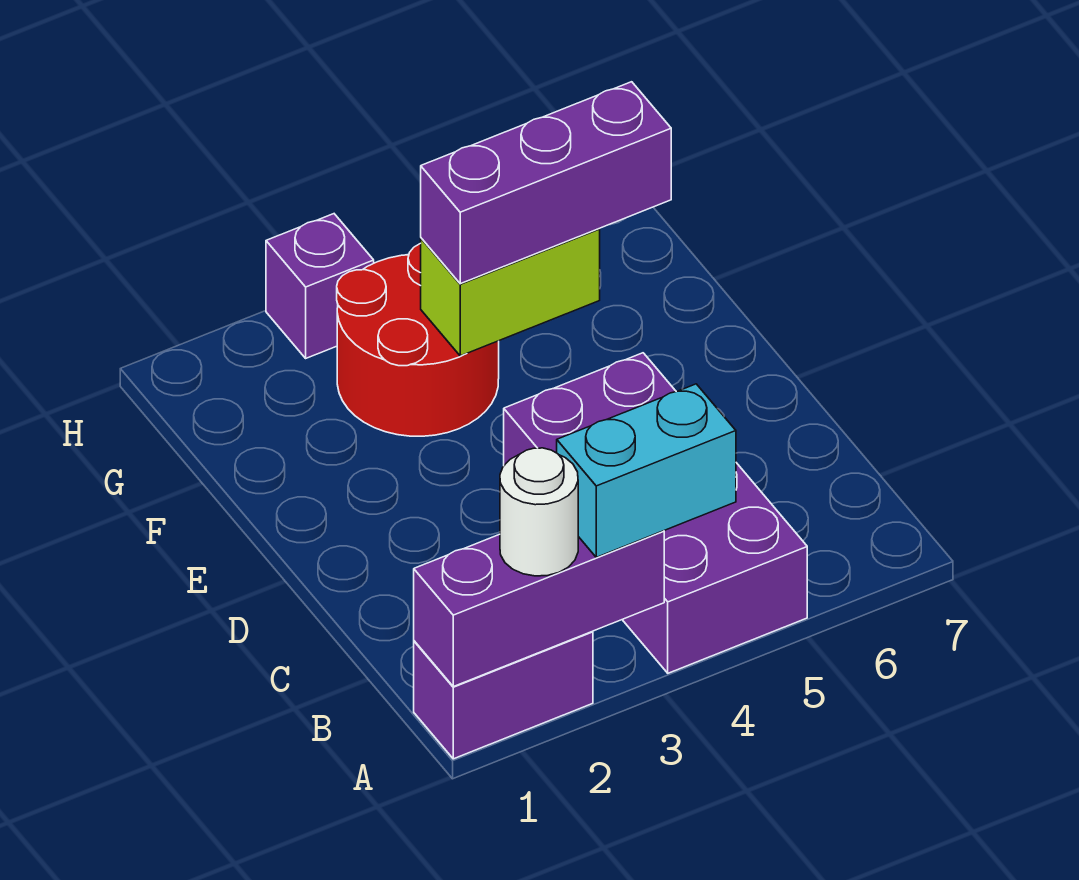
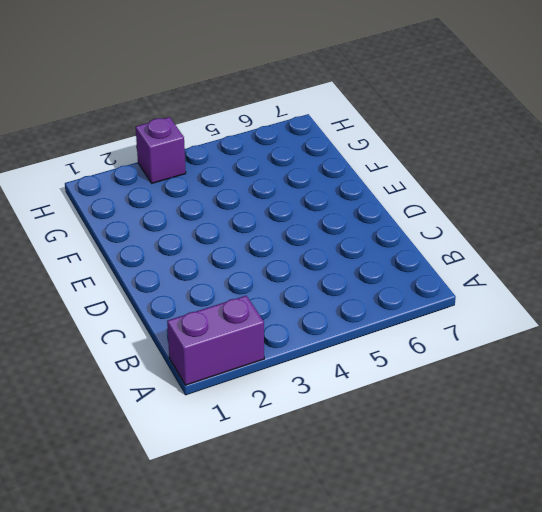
none -> purple 2x4 brick [504,353,807,673]
none -> red 2x2 round brick [337,243,499,436]

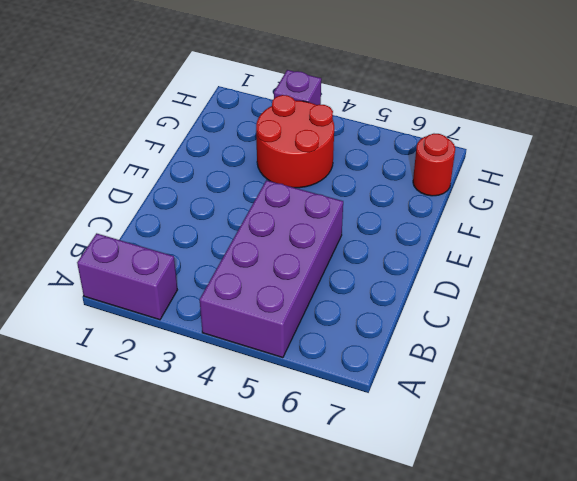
red 1x1 round brick [413,134,455,196] -> none
none -> purple 1x3 brick [414,531,664,687]
none -> lime 1x2 brick [421,229,600,356]

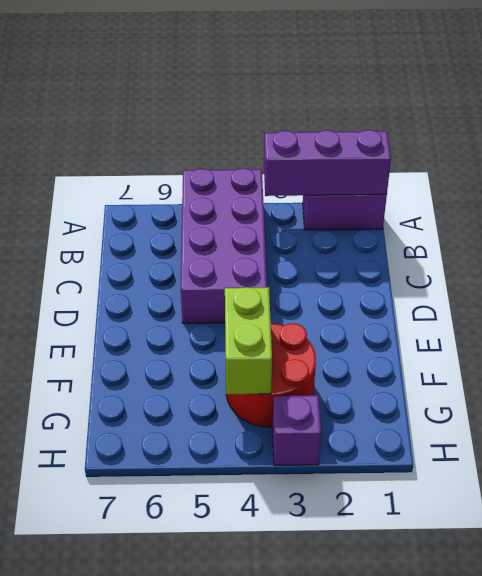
lime 1x2 brick [225,287,272,394] -> lime 1x2 brick turned to [421,229,600,356]
none -> white 1x1 round brick [500,448,578,576]
none -> cyan 1x2 brick [557,384,736,557]

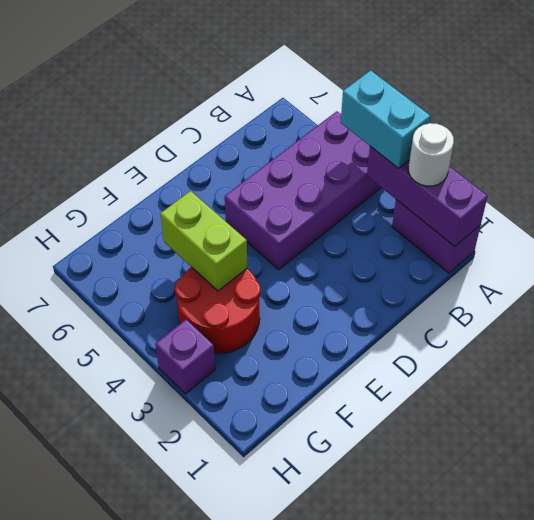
none -> purple 1x3 brick [421,82,671,284]

